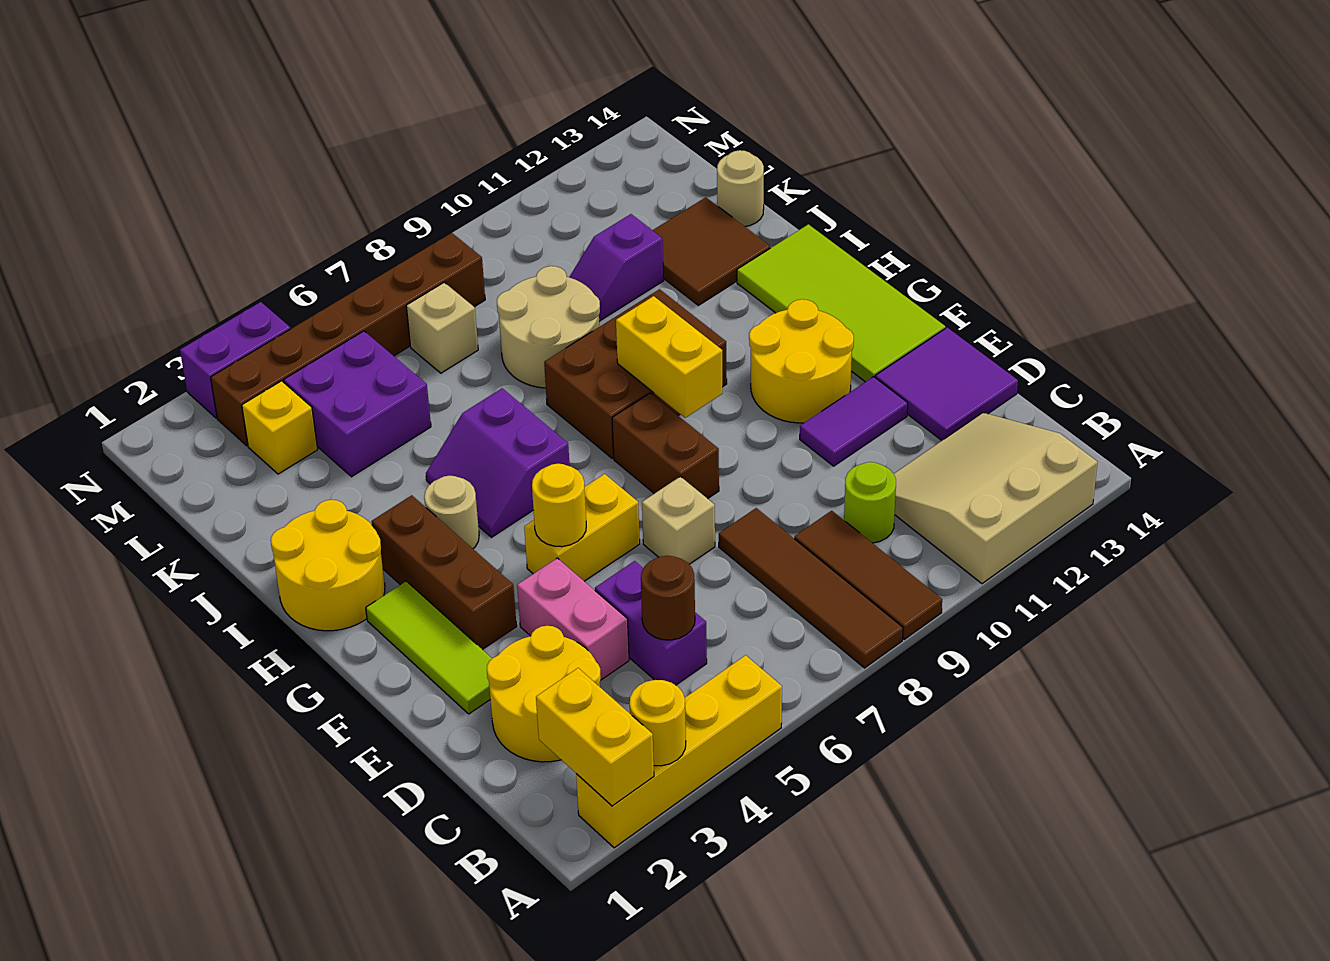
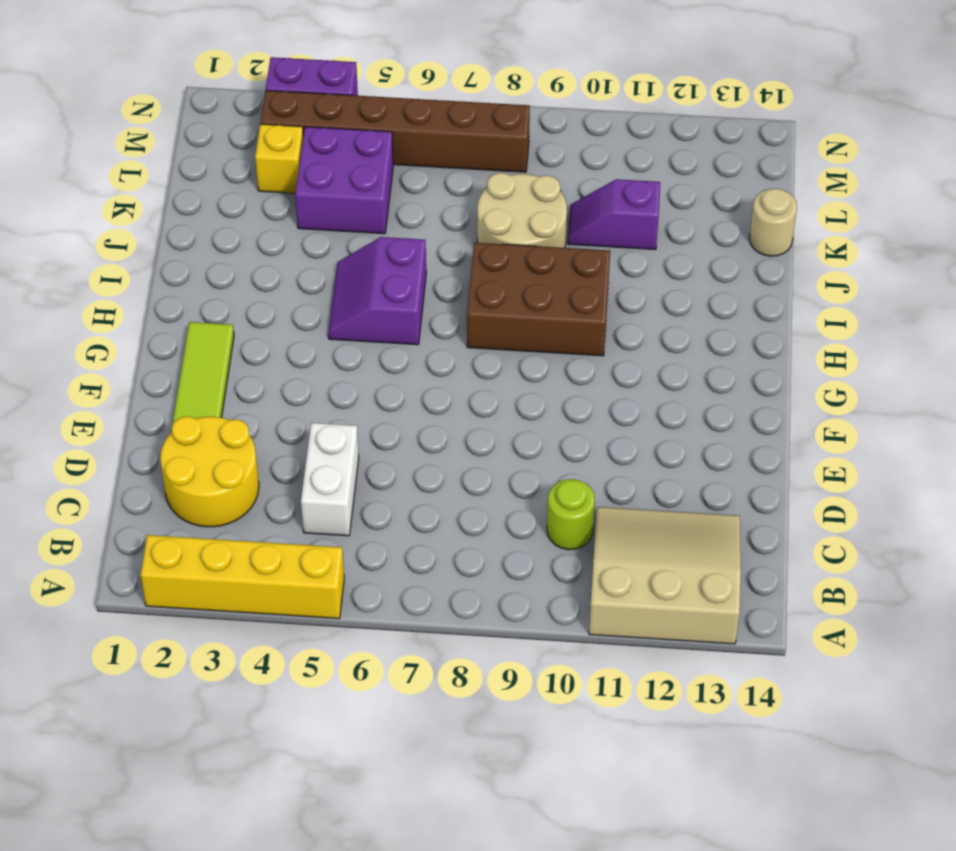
white 1x2 brick [301,423,359,536] -> purple 1x2 brick [595,561,707,685]
none -> brown 1x4 tile [719,508,903,668]
none -> brown 1x3 tile [794,511,942,639]
none -> pink 1x2 brick [517,558,629,680]
none -> purple 2x2 tile [875,328,1018,440]

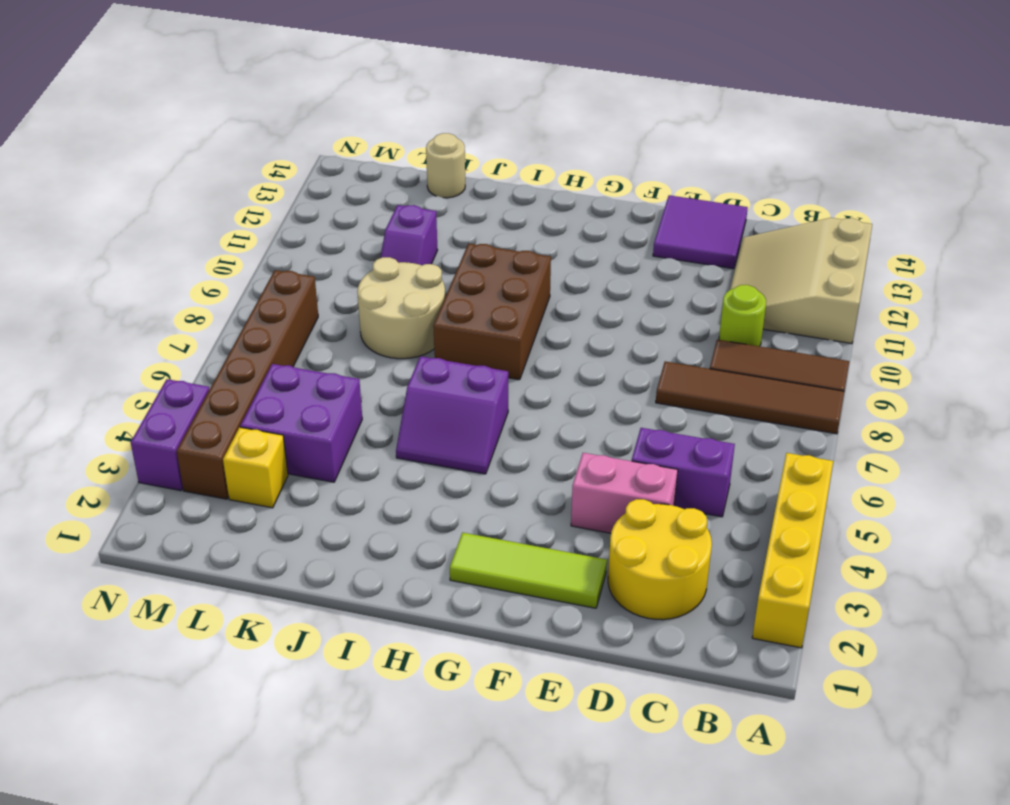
none -> tan 1x1 brick [642,476,715,564]
none -> purple 1x2 tile [800,377,908,466]
none -> brown 1x3 brick [371,495,517,650]
none -> yellow 1x2 brick [524,474,640,581]

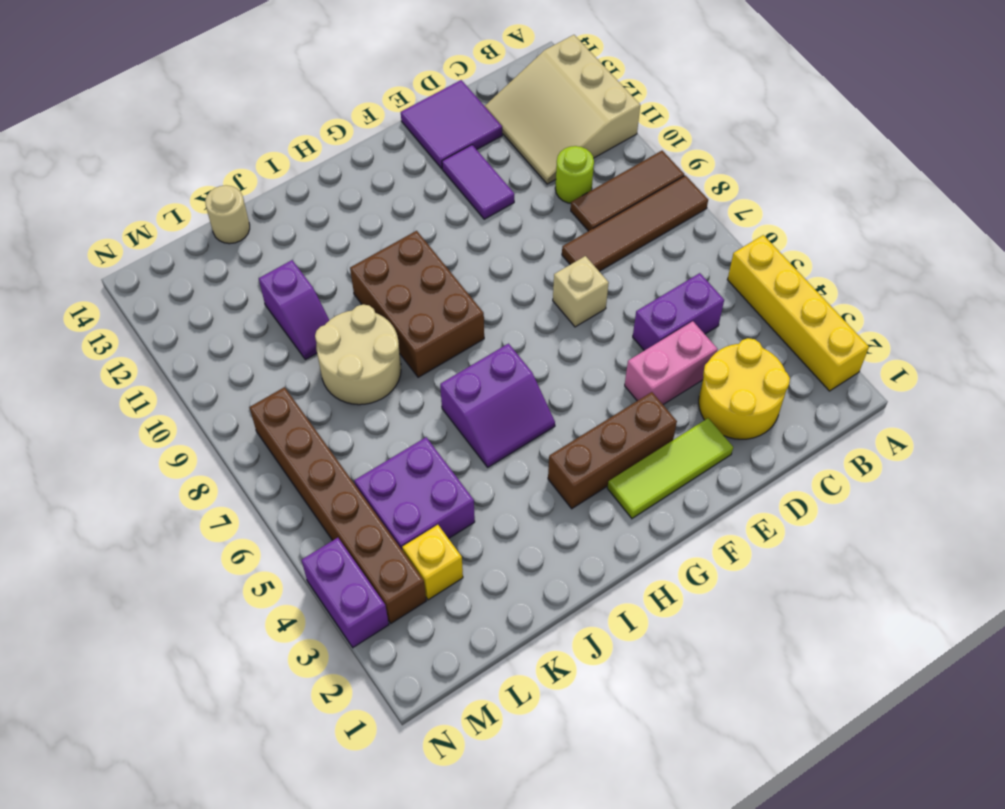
none -> yellow 1x2 brick [524,474,640,581]
none -> brown 1x2 brick [612,393,719,499]
none -> yellow 2x2 round brick [749,299,854,423]
none -> lime 2x4 tile [737,224,945,382]

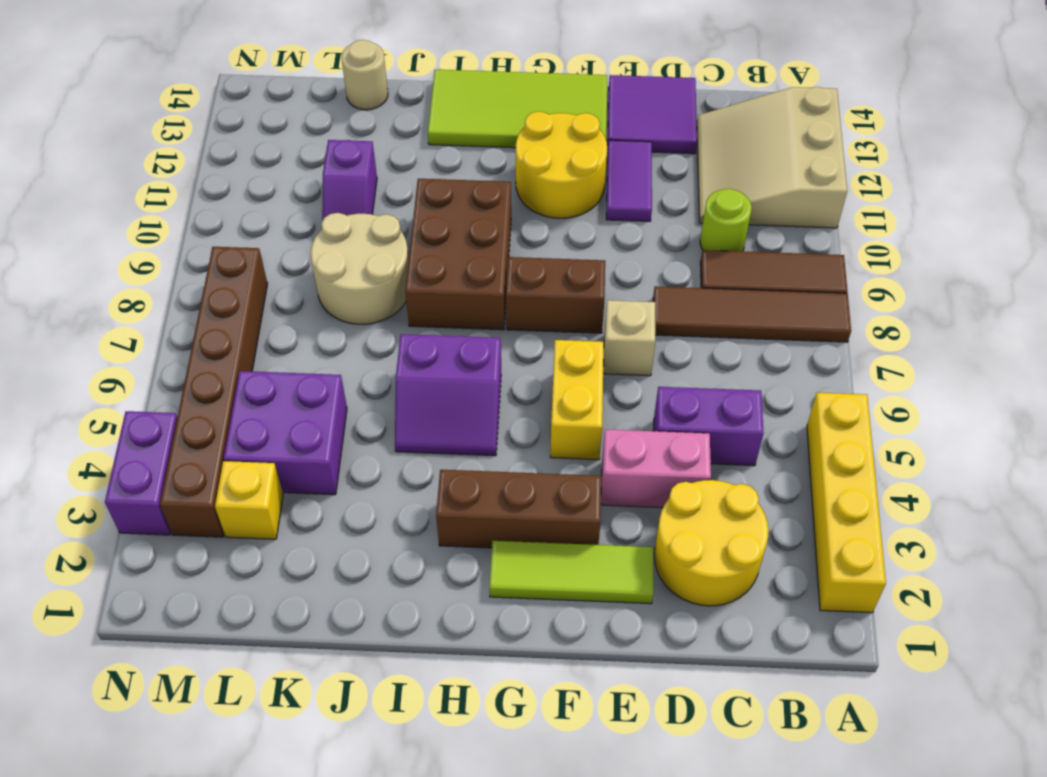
none -> yellow 2x2 round brick [271,500,385,631]
none -> tan 1x1 round brick [424,476,479,549]
none -> brown 2x2 tile [653,197,770,305]
none -> tan 1x1 brick [406,283,478,373]

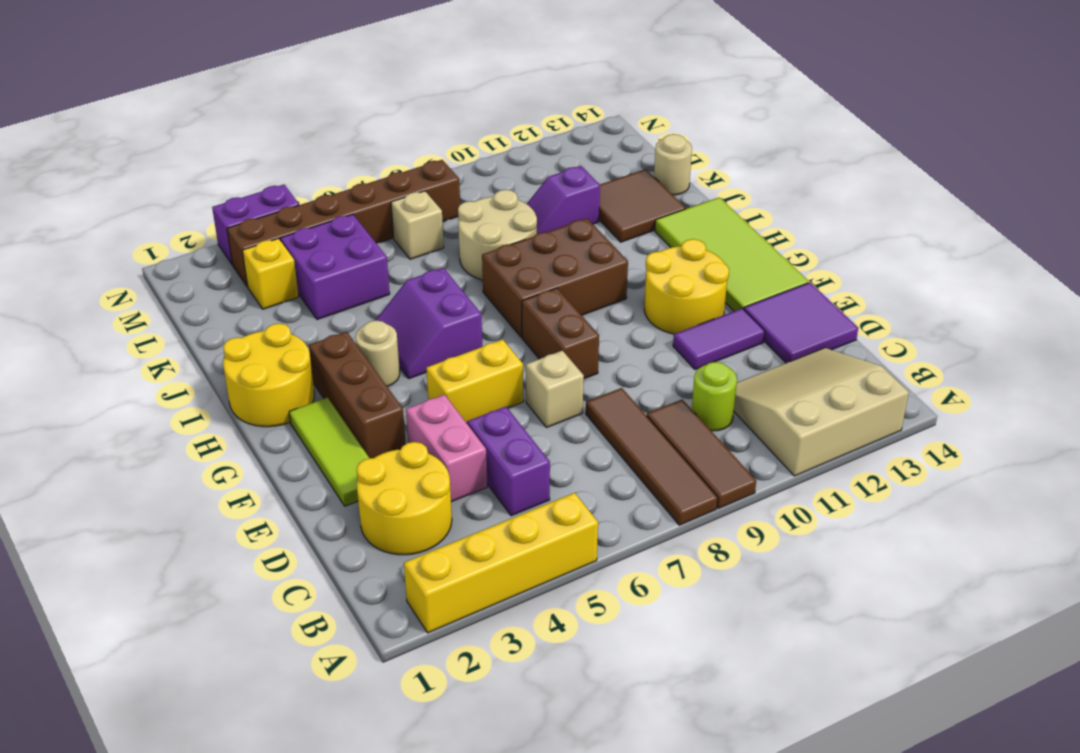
none -> yellow 1x2 brick [536,668,654,806]
none -> yellow 1x1 round brick [630,680,686,766]
none -> brown 1x1 round brick [641,556,695,640]
none -> yellow 1x1 round brick [532,464,586,547]

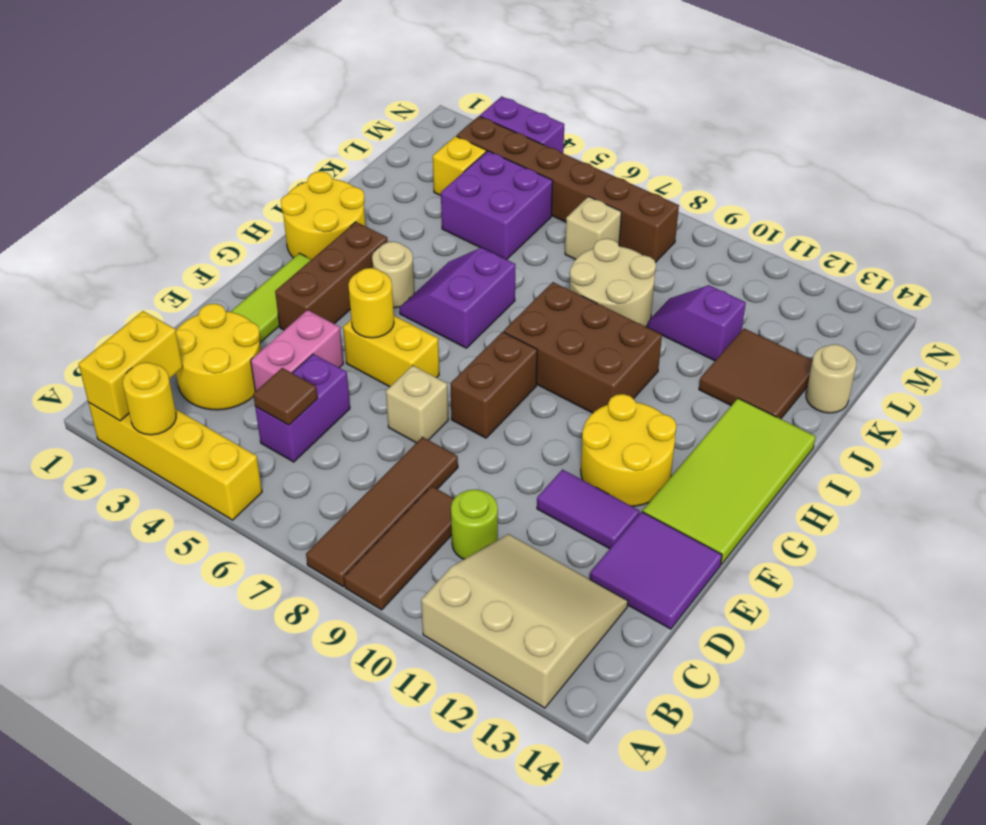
brown 1x1 tile [253,368,318,425] -> brown 1x1 round brick [641,556,695,640]
none -> yellow 1x2 brick [616,296,723,418]

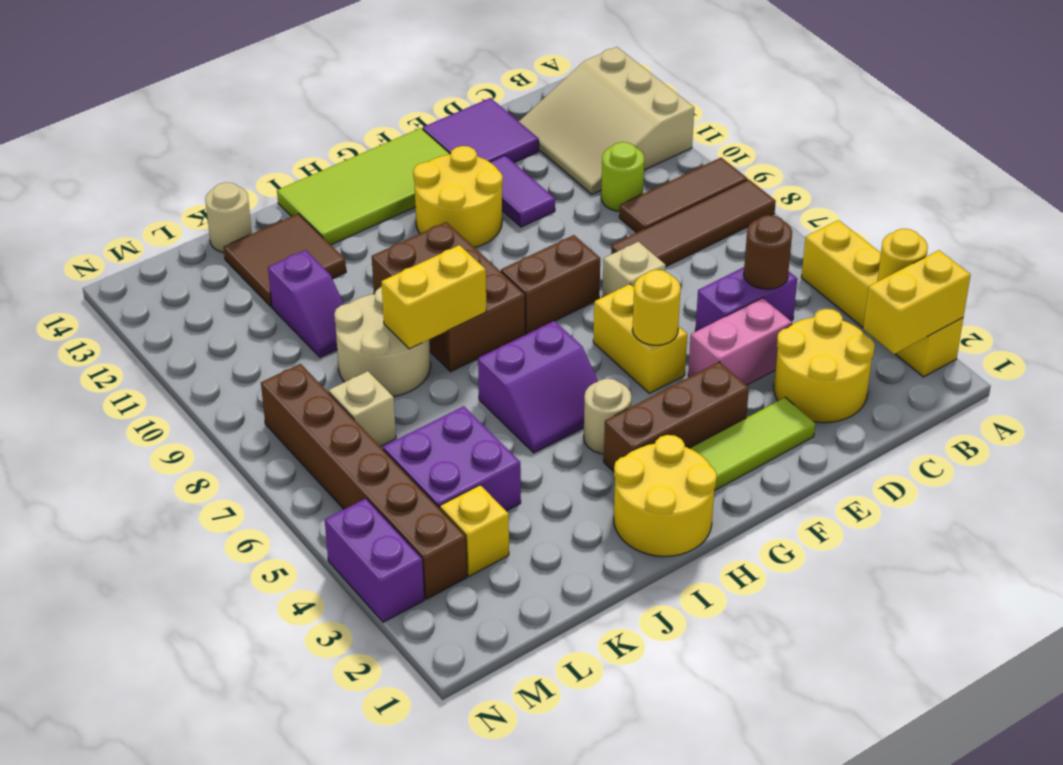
yellow 1x2 brick [381,245,486,349] -> yellow 1x2 brick moved to [616,296,723,418]

